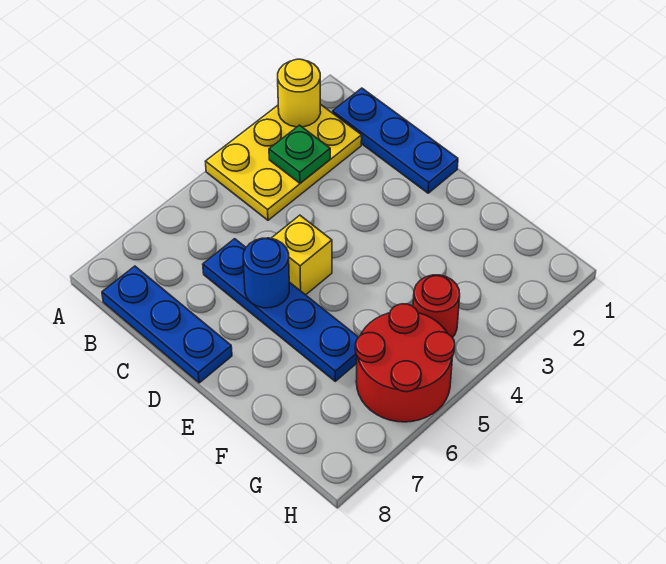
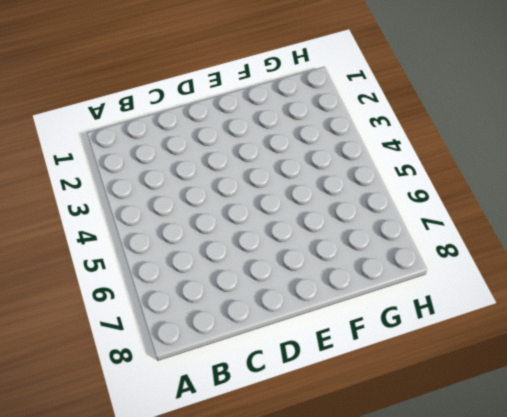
none -> yellow 2x3 plate [205,104,362,220]
none -> blue 1x3 plate [333,88,458,193]

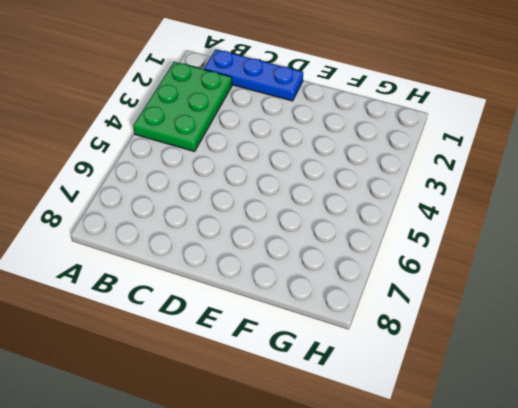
green 2x3 plate [133,62,232,151] -> yellow 2x3 plate [205,104,362,220]
none -> blue 1x3 plate [102,266,232,383]
none -> blue 1x4 plate [203,239,358,381]

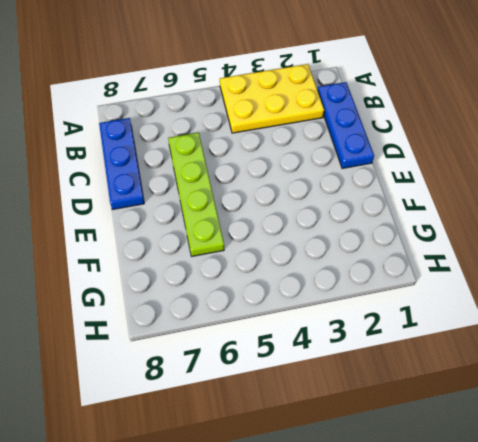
lime 1x4 plate [168,133,224,256] -> blue 1x4 plate [203,239,358,381]
none -> yellow 1x1 brick [271,215,332,295]
none -> red 1x1 round brick [413,275,460,338]

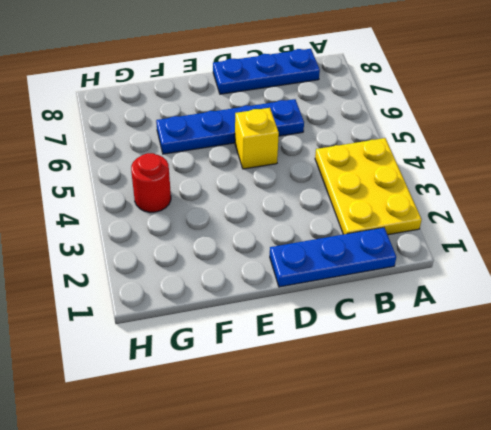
none -> red 2x2 round brick [355,304,455,422]
none -> yellow 1x1 round brick [278,59,321,127]

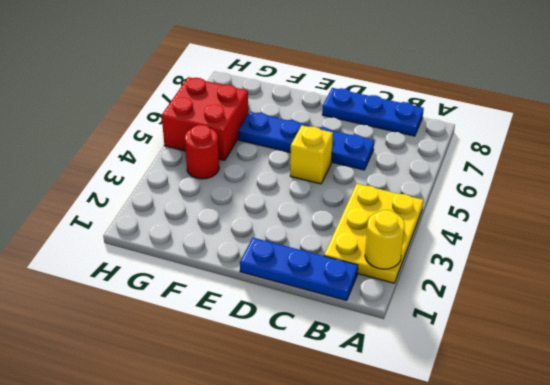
red 2x2 brick [162,77,248,160] -> red 2x2 round brick [355,304,455,422]
none -> green 1x1 plate [269,125,330,183]
none -> blue 1x1 round brick [243,238,289,308]

